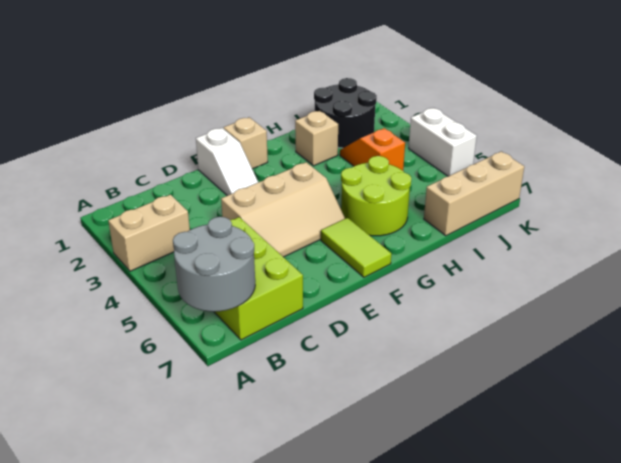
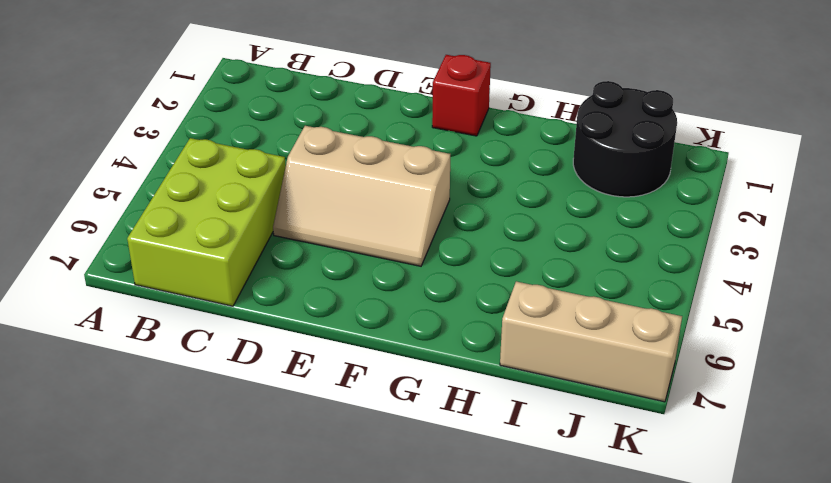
red 1x1 brick [432,55,491,136] -> tan 1x1 brick [224,117,268,169]
none -> tan 1x2 brick [108,195,190,271]
none -> white 1x2 slope [196,128,258,196]
none -> lime 1x2 tile [321,218,391,277]

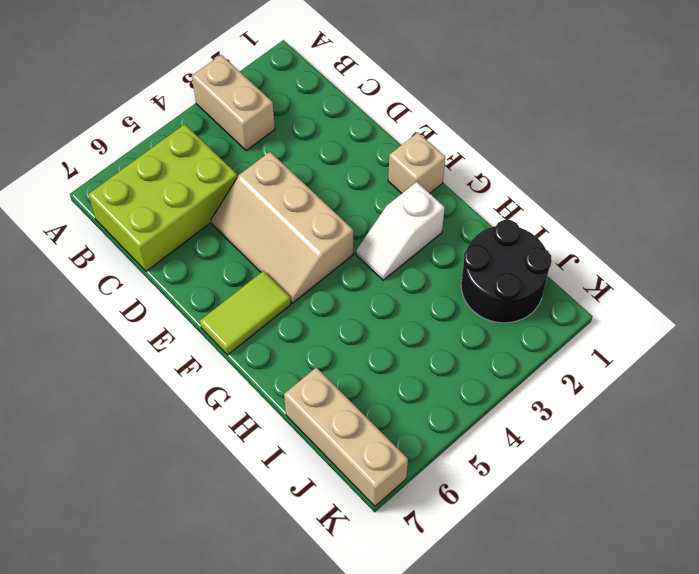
white 1x2 slope [356,182,445,280] -> white 1x2 slope moved to [196,128,258,196]
none -> lime 2x2 round brick [341,156,411,236]
none -> tan 1x1 brick [295,111,338,166]
none -> orange 1x2 slope [340,128,405,171]

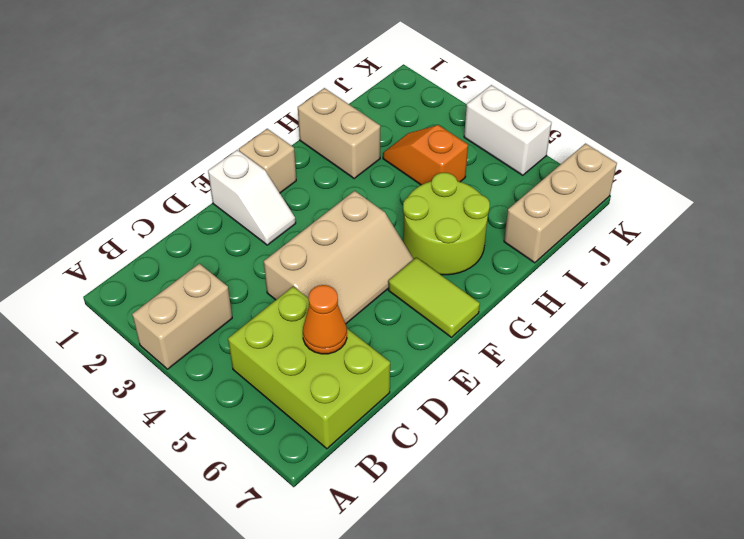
orange 1x1 cone [303,285,347,354] -> none
tan 1x2 brick [298,88,380,178] -> tan 1x1 brick [295,111,338,166]
none -> black 2x2 round brick [314,78,377,148]
none -> grey 2x2 round brick [173,217,255,312]

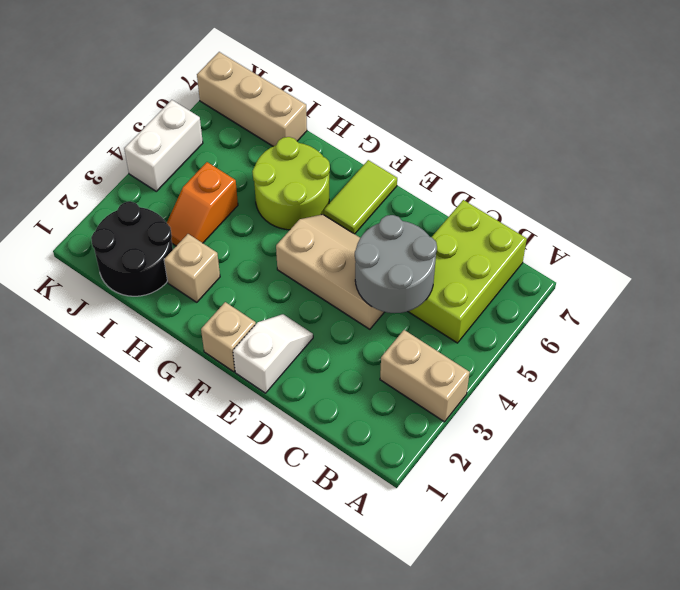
grey 2x2 round brick [355,215,437,313] -> grey 2x2 round brick moved to [173,217,255,312]

